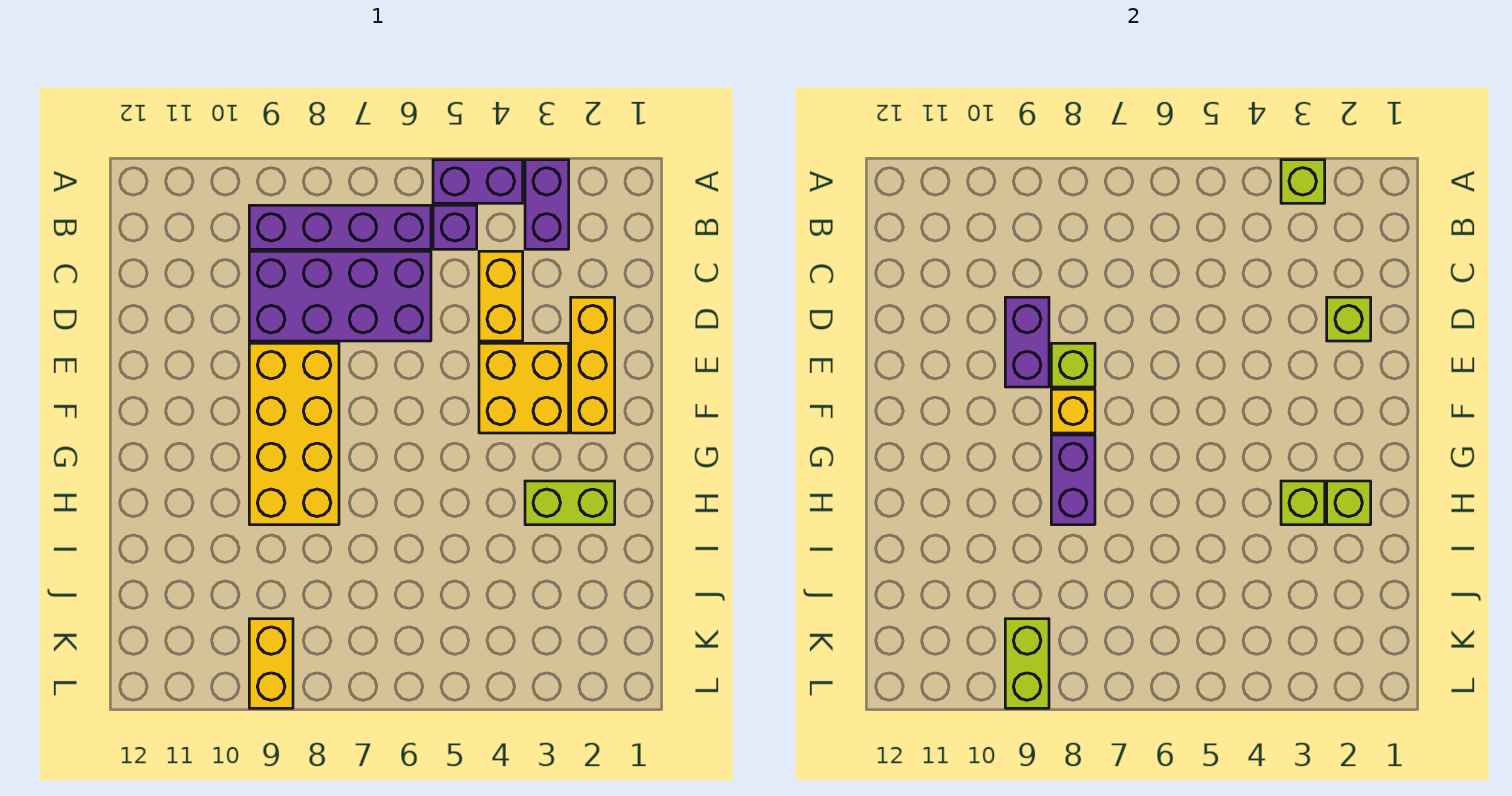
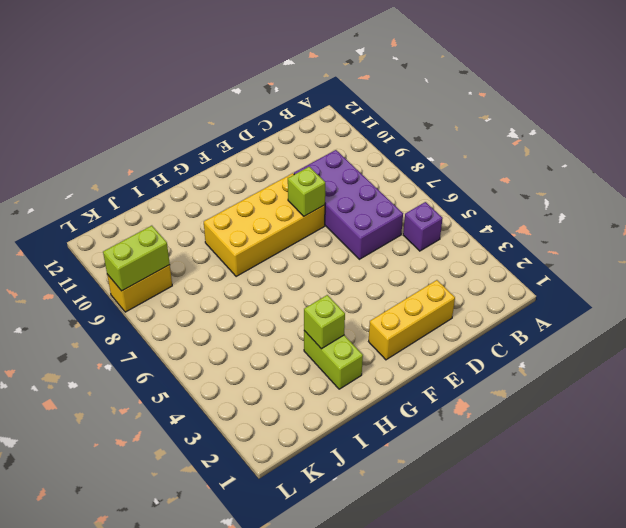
none -> purple 1x2 brick [525,160,569,249]
none -> purple 1x2 brick [433,160,523,203]
none -> purple 1x4 brick [249,205,431,249]

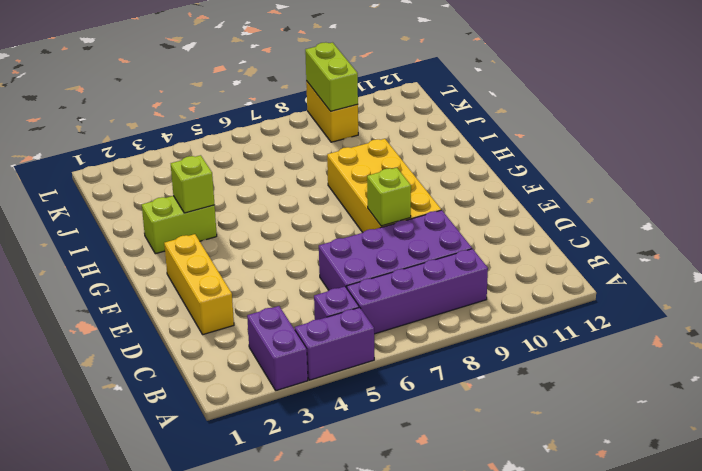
none -> yellow 1x2 brick [479,251,523,341]
none -> yellow 2x2 brick [479,343,569,433]
none -> lime 1x1 brick [1281,160,1325,203]

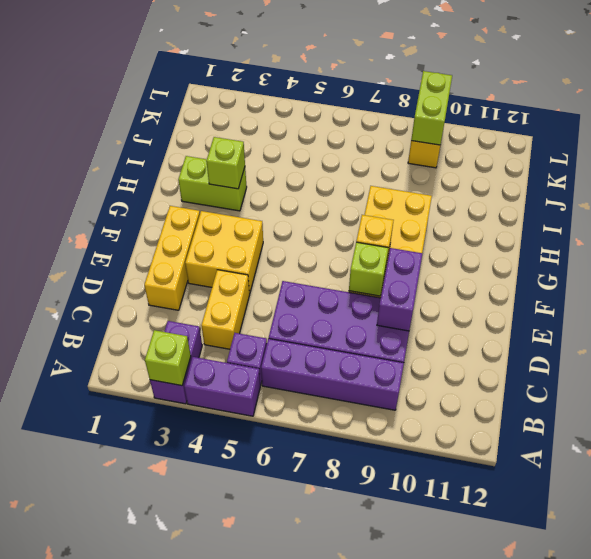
none -> lime 1x1 brick [1327,297,1371,341]
none -> purple 1x2 brick [1051,435,1095,525]
none -> lime 1x1 brick [1327,481,1371,525]

